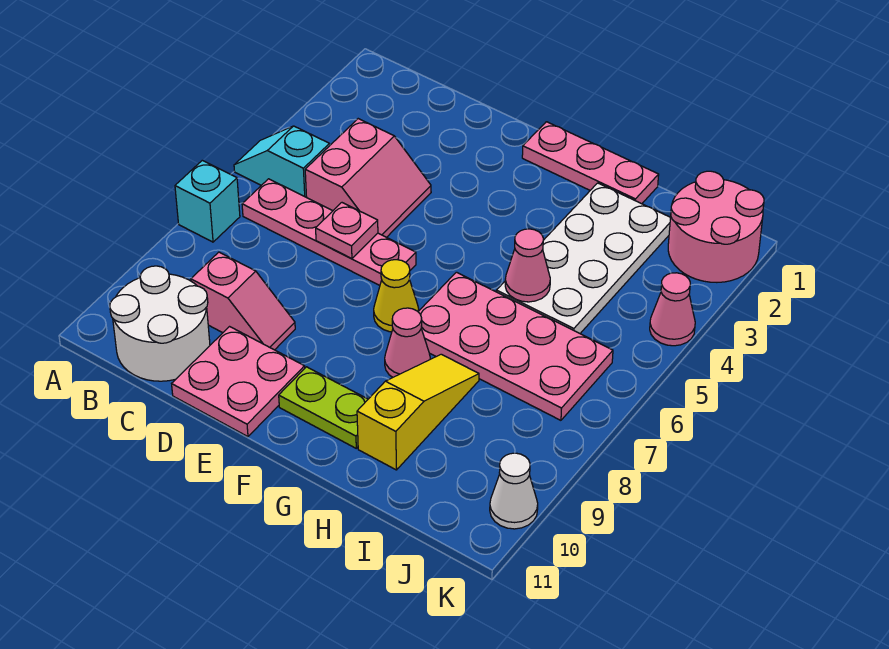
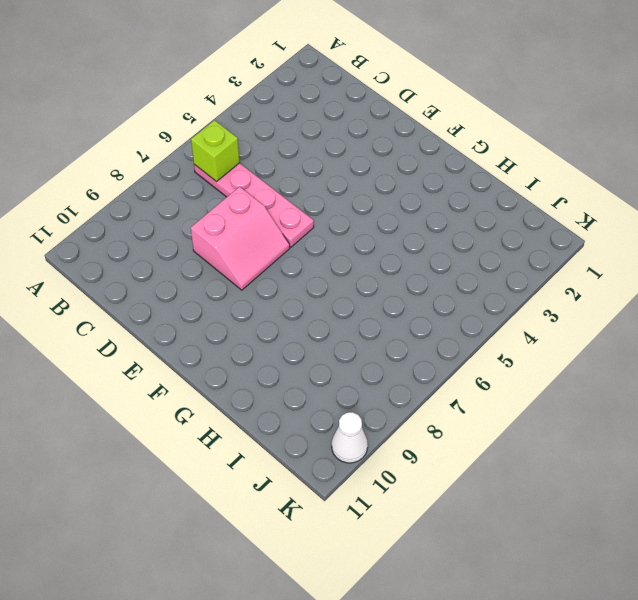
lime 1x1 brick [191,120,240,182] -> none
pink 2x2 slope [191,187,290,290] -> pink 2x2 slope moved to [305,119,431,237]
none -> cyan 1x2 slope [234,126,330,197]
none -> cyan 1x1 brick [175,160,240,242]
none -> white 2x2 round brick [110,266,210,381]

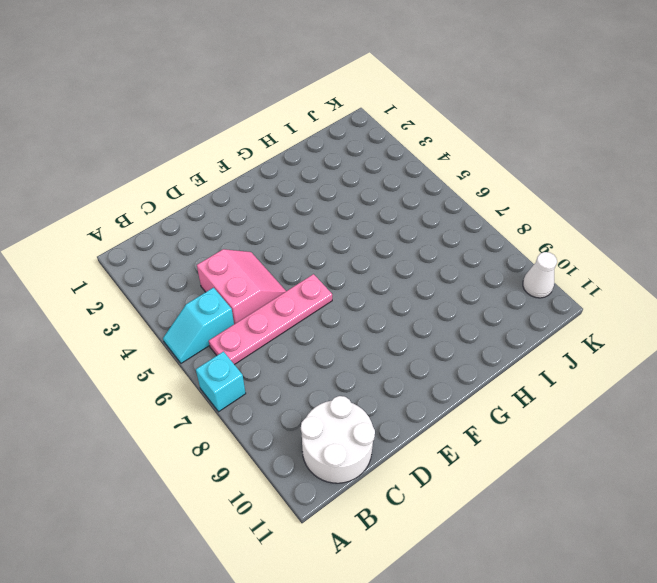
none -> pink 1x2 slope [191,252,295,350]
none -> pink 2x2 plate [172,327,305,437]
none -> pink 1x3 plate [522,122,659,204]

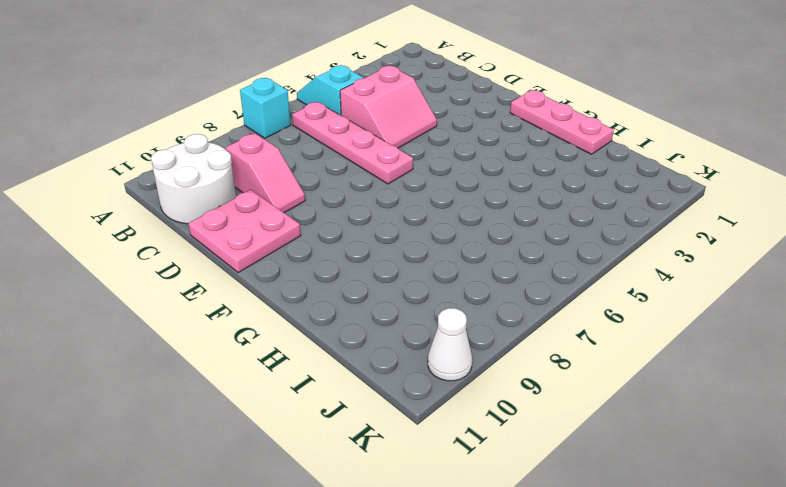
none -> yellow 1x1 cone [374,260,419,332]
none -> lime 1x2 plate [279,367,368,448]
none -> pink 2x4 plate [418,272,613,420]

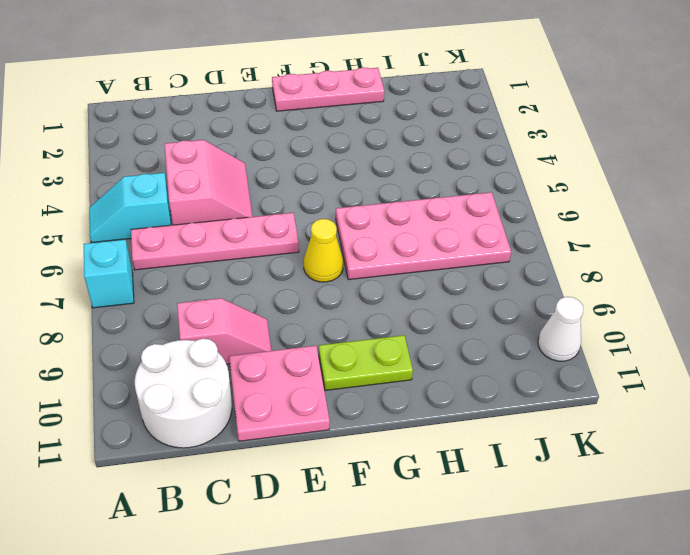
none -> pink 1x1 cone [385,308,430,377]
none -> white 2x4 plate [496,183,671,333]
none -> yellow 1x3 slope [357,354,479,470]

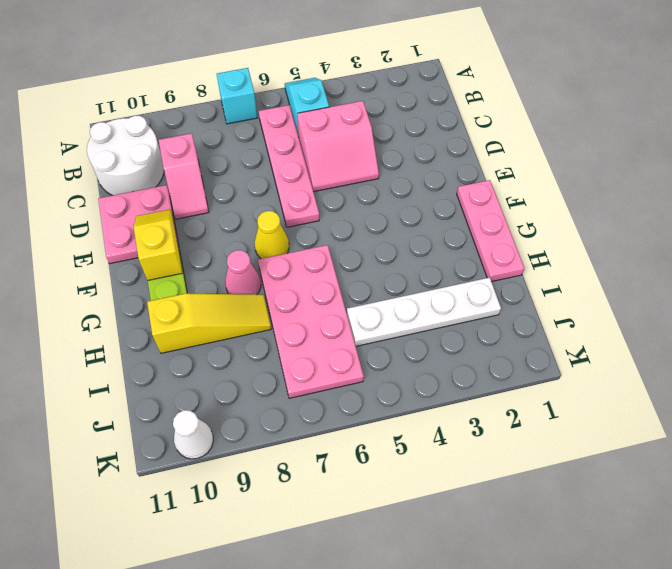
yellow 1x2 slope [134,209,183,281] -> none
white 1x4 plate [347,278,501,346] -> white 2x4 plate [496,183,671,333]
none -> pink 2x2 round brick [668,171,764,282]
none -> pink 1x1 cone [650,273,695,346]
none -> pink 1x1 plate [316,203,378,259]

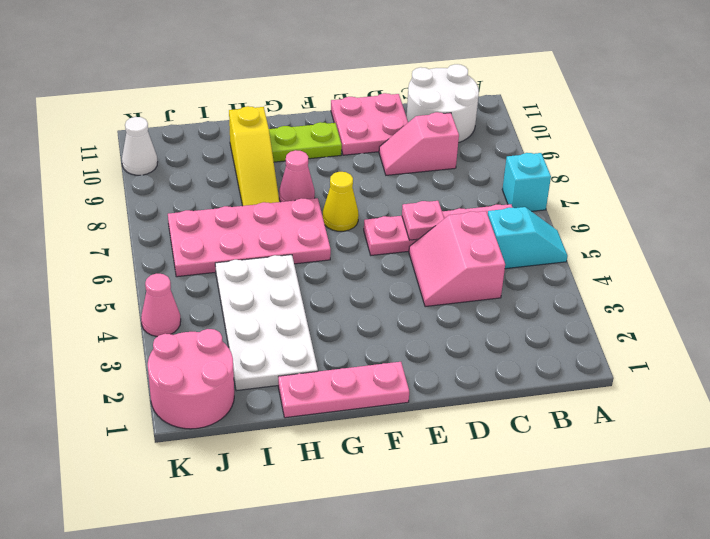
none -> pink 1x1 cone [505,229,550,302]

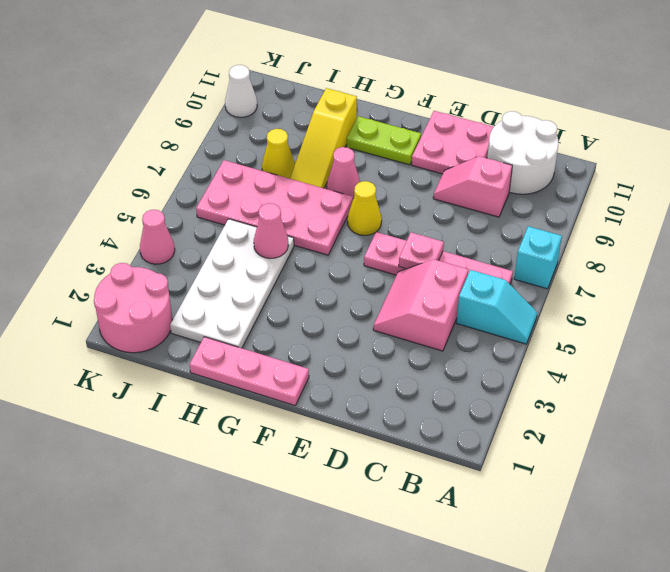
yellow 1x1 cone [262,129,295,179] -> none

